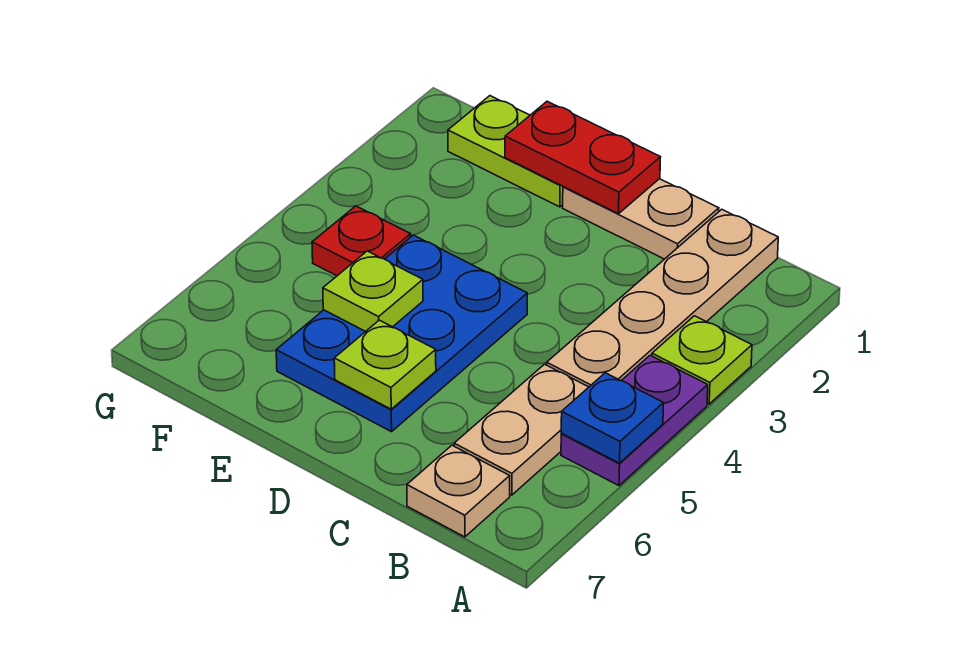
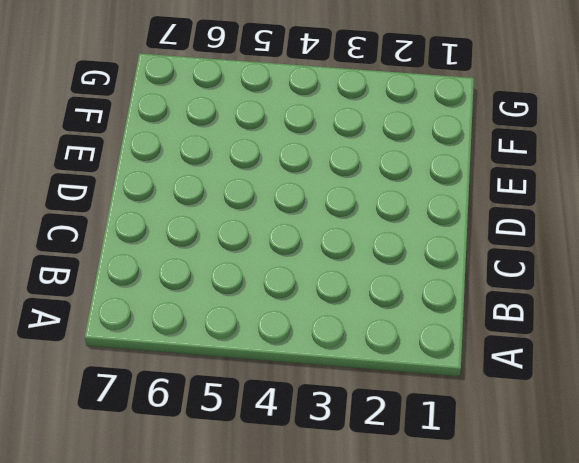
none -> lime 1x1 plate [652,316,752,404]
none -> purple 1x2 plate [561,355,708,486]
none -> tan 1x4 plate [547,209,778,387]

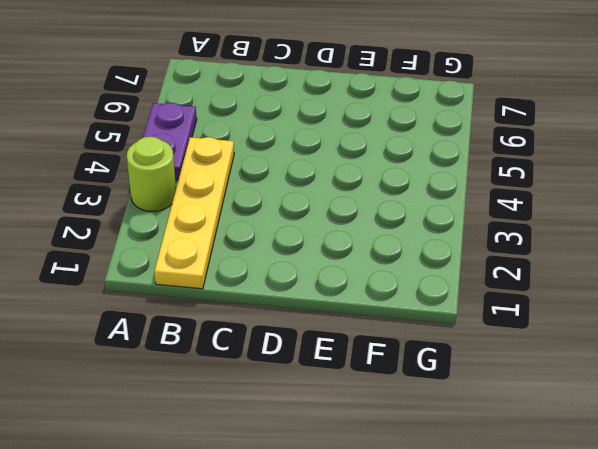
lime 1x1 round brick [127,137,176,211] -> lime 1x1 plate [652,316,752,404]
yellow 1x4 plate [154,137,234,289] -> tan 1x4 plate [547,209,778,387]
none -> tan 1x2 plate [454,364,588,495]
none -> tan 1x1 plate [407,445,510,537]
none -> tan 1x2 plate [563,179,719,259]

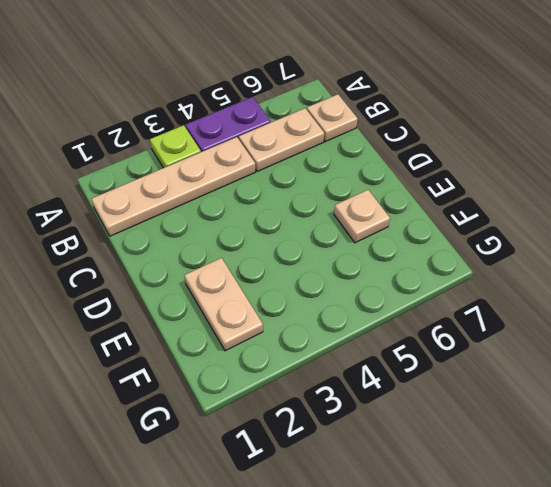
tan 1x2 plate [184,258,263,351] -> tan 1x2 plate moved to [563,179,719,259]
tan 1x1 plate [334,190,390,243] -> blue 2x3 plate [276,235,527,432]
none -> lime 1x2 plate [448,96,563,207]
none -> red 1x1 plate [312,206,411,276]
none -> blue 1x1 plate [561,373,664,463]

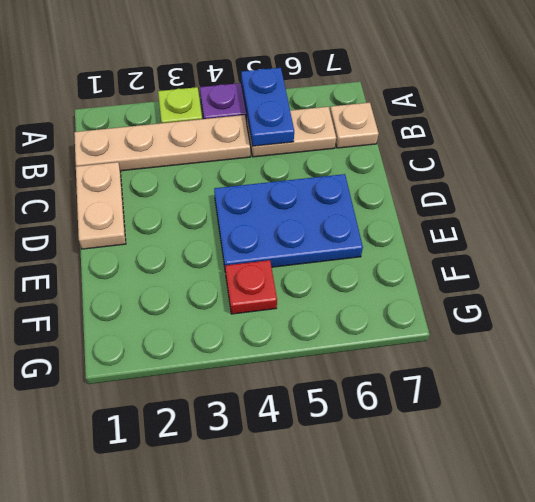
blue 1x2 plate [241,68,294,146] -> blue 1x1 plate [561,373,664,463]
none -> lime 1x2 plate [448,96,563,207]
none -> red 1x2 plate [505,101,661,214]
none -> lime 1x1 plate [334,320,436,409]

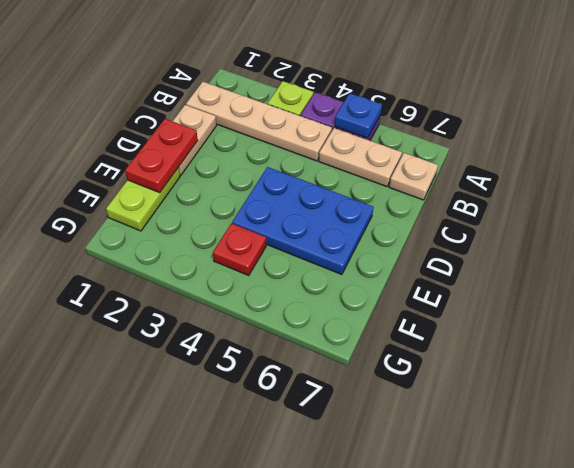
none -> lime 1x1 plate [334,320,436,409]
none -> lime 1x1 plate [323,251,423,331]

